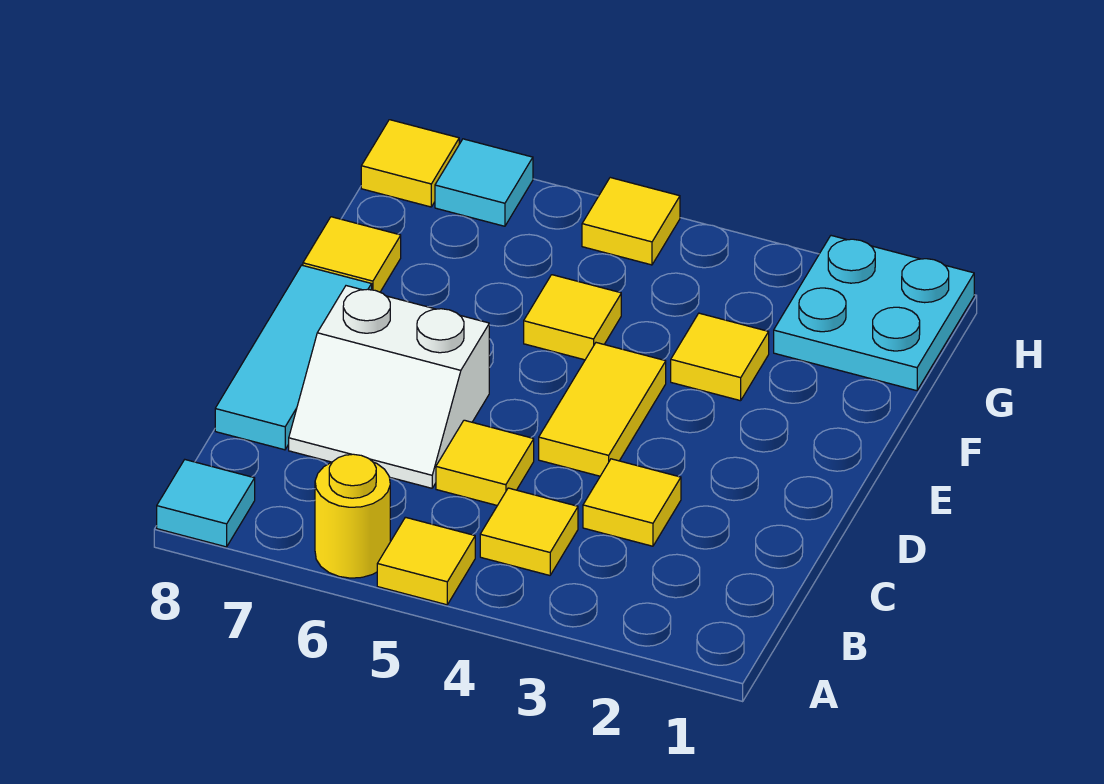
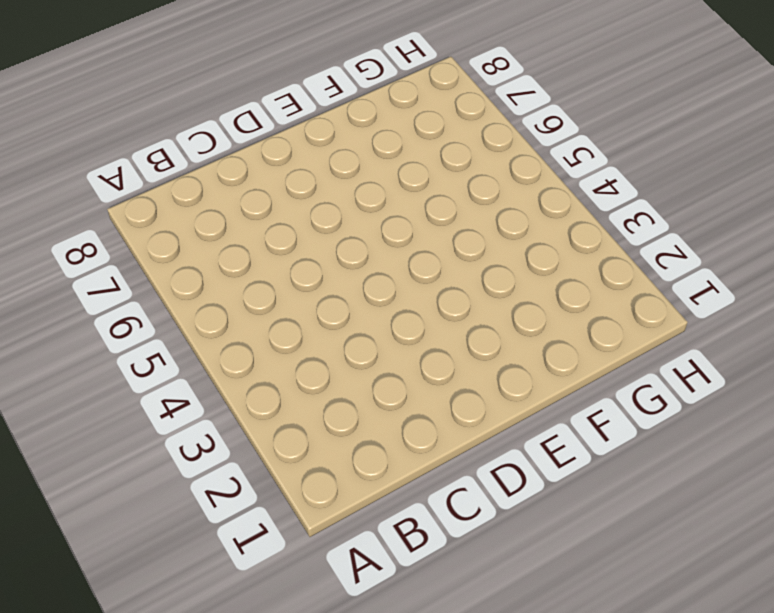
none -> yellow 1x1 tile [377,517,475,605]
none -> yellow 1x1 round brick [315,454,390,578]
none -> cyan 1x1 tile [157,460,255,547]

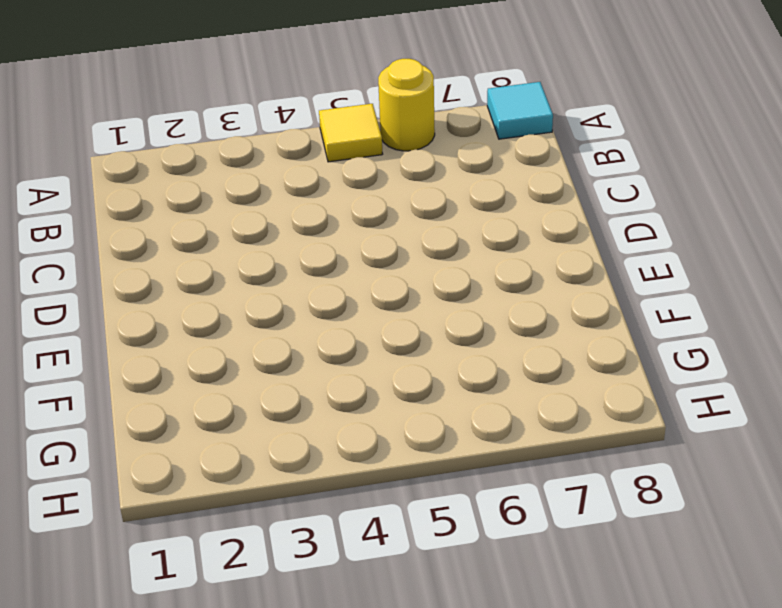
none -> yellow 1x1 tile [480,488,578,575]
none -> yellow 1x1 tile [583,459,681,546]
none -> yellow 1x1 tile [436,420,534,506]

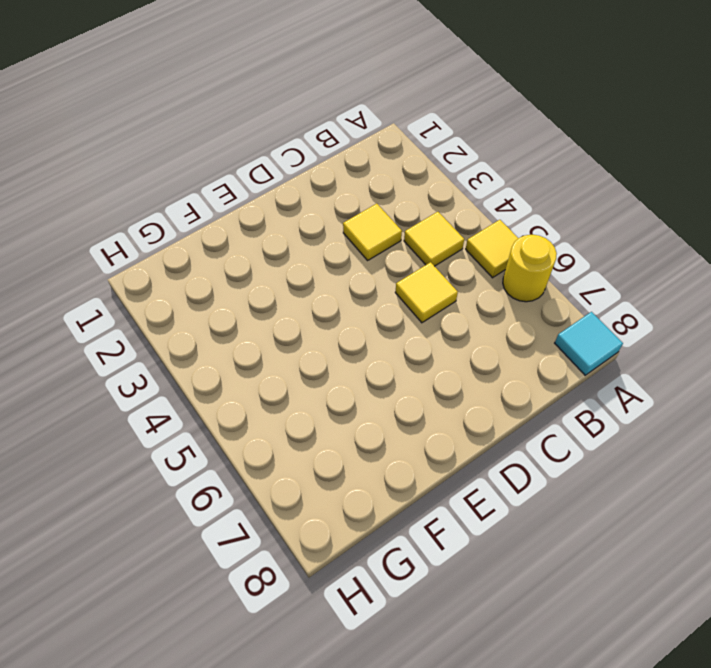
none -> white 2x2 slope [289,286,489,488]
none -> cyan 1x3 tile [215,265,372,450]
none -> yellow 1x2 tile [539,343,666,476]

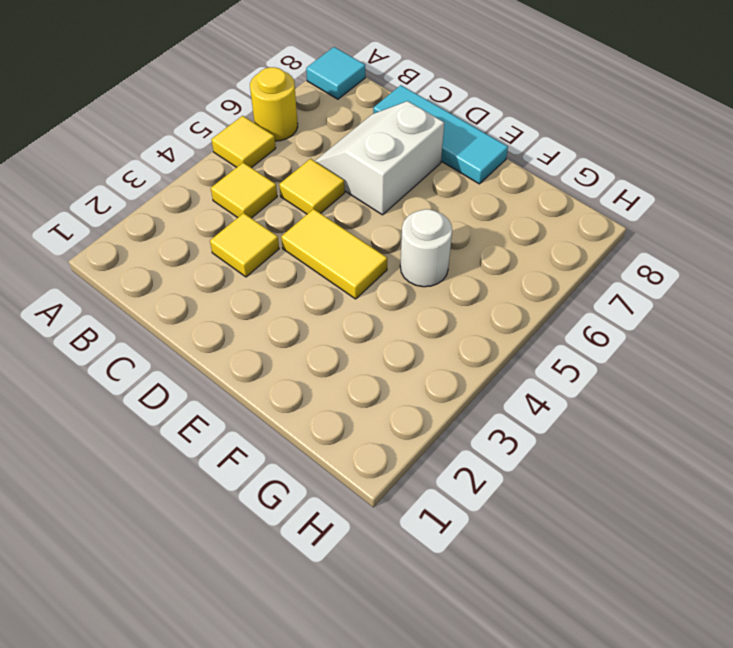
white 1x1 round brick [400,209,452,287] -> yellow 1x1 tile [524,275,621,360]
none -> yellow 1x1 tile [671,313,769,401]
none -> yellow 1x1 tile [303,217,401,292]
none -> cyan 2x2 plate [774,236,974,391]

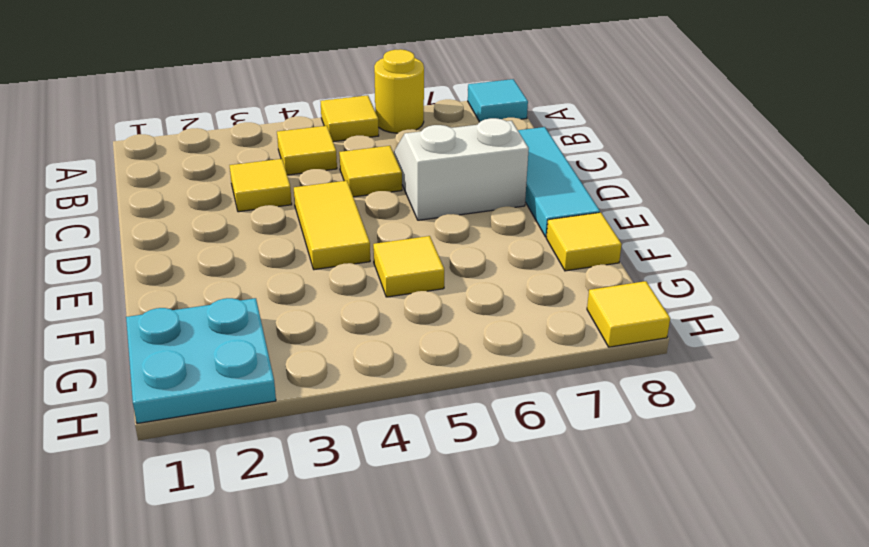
none -> yellow 1x1 tile [671,313,769,401]
none -> yellow 1x1 tile [582,178,680,265]
none -> cyan 1x1 tile [435,139,533,226]

